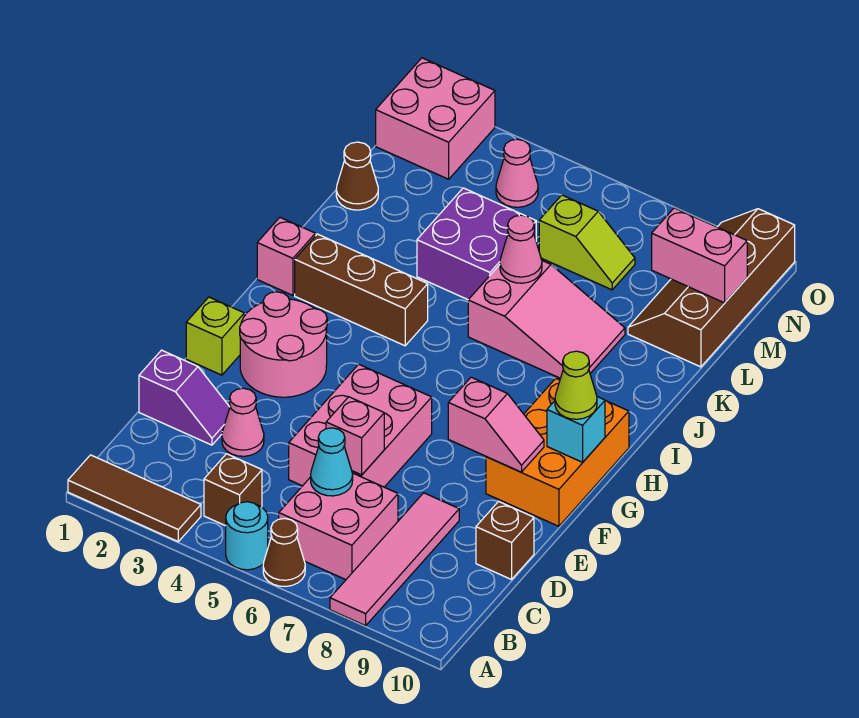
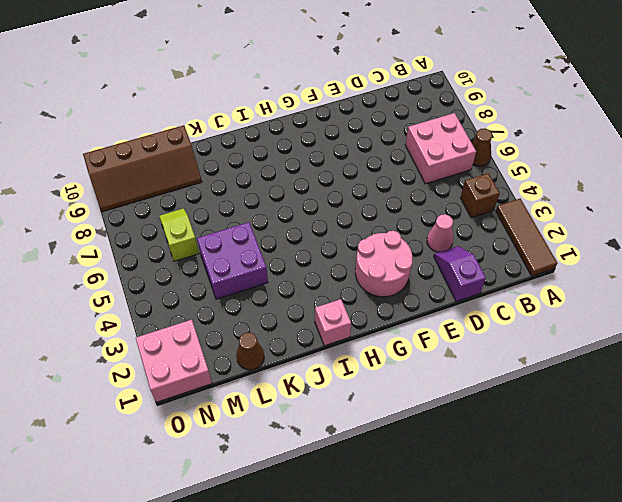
none -> cyan 1x1 round brick [226,502,268,570]
none -> pink 1x4 tile [330,493,459,626]
none -> pink 2x3 brick [289,364,432,487]

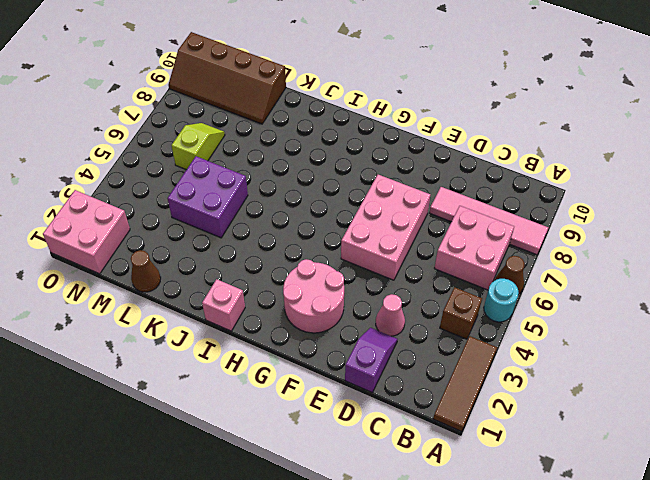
pink 2x3 brick [341,175,430,280] -> pink 2x3 brick turned to [289,364,432,487]
none -> brown 1x1 brick [476,501,534,580]
none -> lime 1x1 brick [186,297,244,375]
none -> orange 2x3 brick [486,378,629,526]

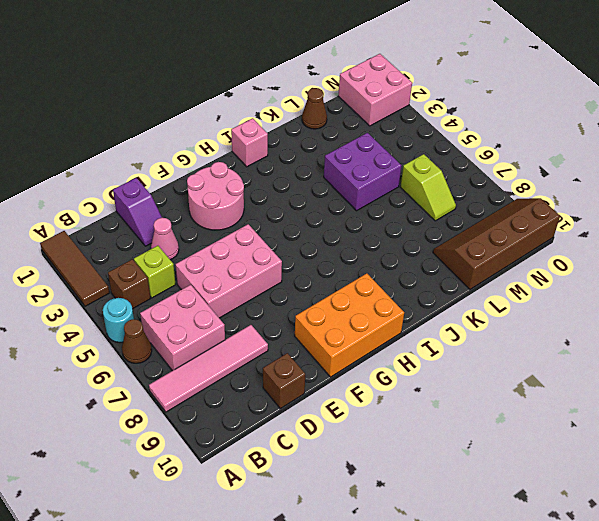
lime 1x1 brick [134,246,176,298] -> lime 1x1 brick moved to [186,297,244,375]
none -> brown 1x3 brick [295,234,428,346]
none -> pink 2x3 slope [468,261,625,378]
none -> pink 1x1 cone [496,139,538,207]

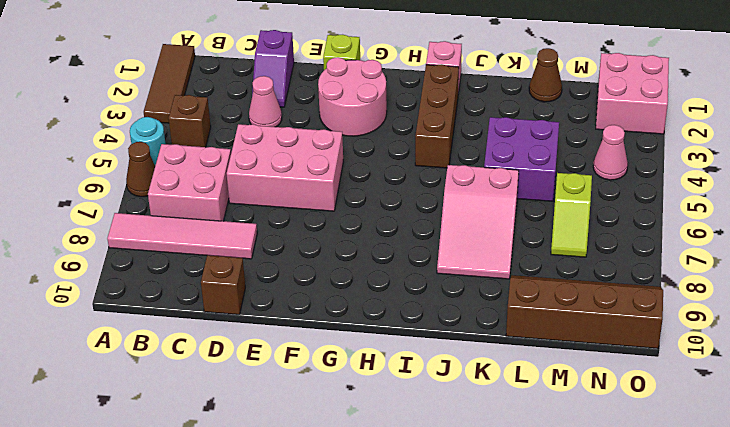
none -> orange 2x3 brick [486,378,629,526]
none -> cyan 1x1 cone [311,428,353,496]
none -> pink 1x1 brick [326,397,384,475]

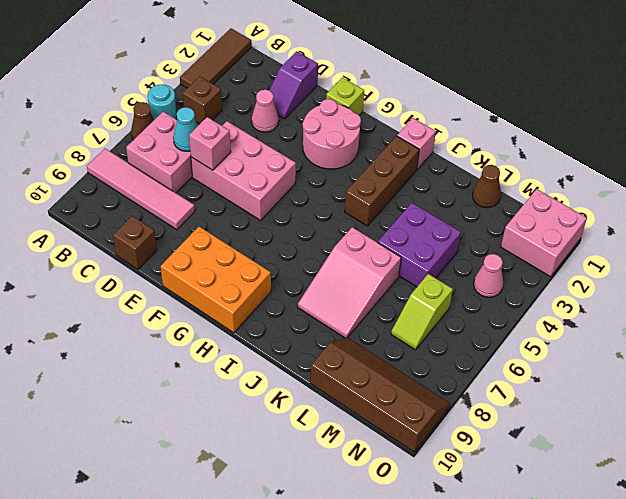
none -> pink 1x2 slope [448,377,544,472]
none -> cyan 1x1 brick [547,397,605,462]
none -> pink 1x1 cone [500,215,542,283]

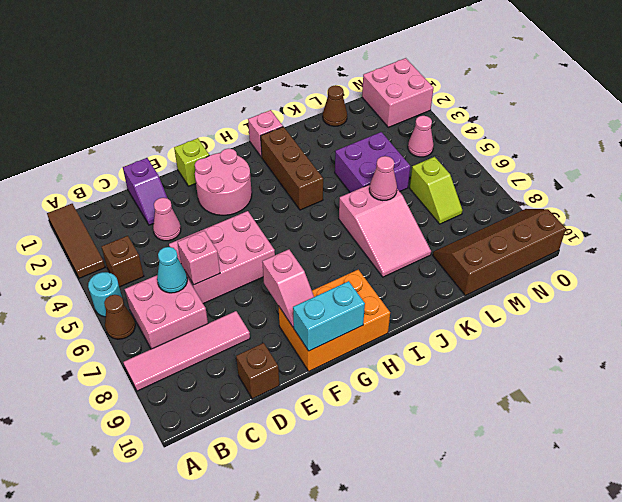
cyan 1x2 brick [293,281,365,351] -> cyan 1x1 brick [547,397,605,462]
none -> pink 1x2 brick [652,208,747,303]
none -> lime 1x1 cone [555,351,597,419]

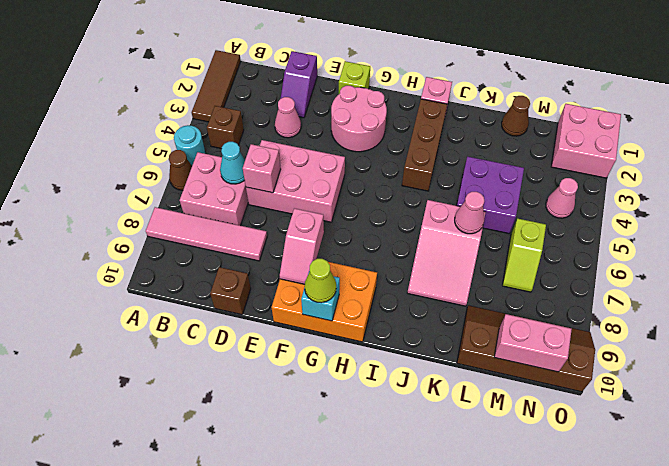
pink 1x2 brick [494,314,572,372] -> pink 1x2 brick turned to [652,208,747,303]

